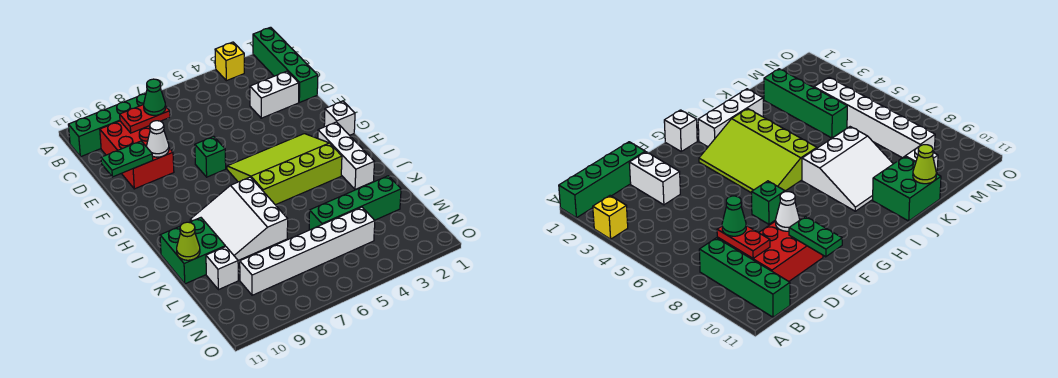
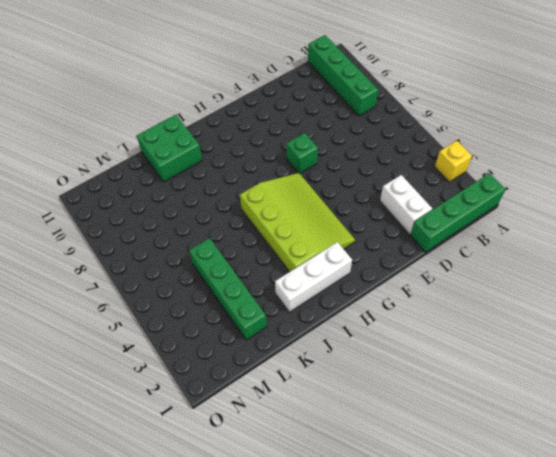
none -> red 2x3 brick [100,121,174,189]
none -> white 1x1 brick [324,101,355,135]
none -> white 3x3 slope [190,177,288,260]

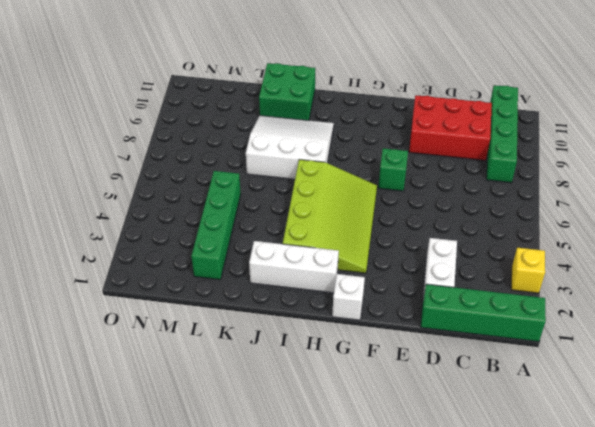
none -> white 1x1 brick [206,246,238,290]
none -> white 1x6 brick [240,207,375,295]
none -> red 1x2 plate [120,105,170,133]

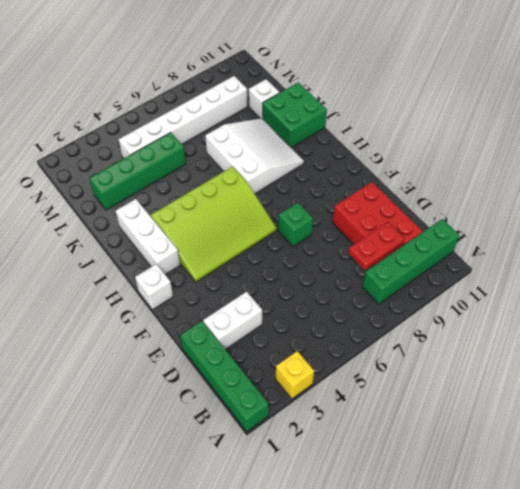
none -> white 1x1 cone [147,121,169,157]
none -> green 1x2 plate [101,141,153,177]
none -> lime 1x1 cone [177,222,200,260]

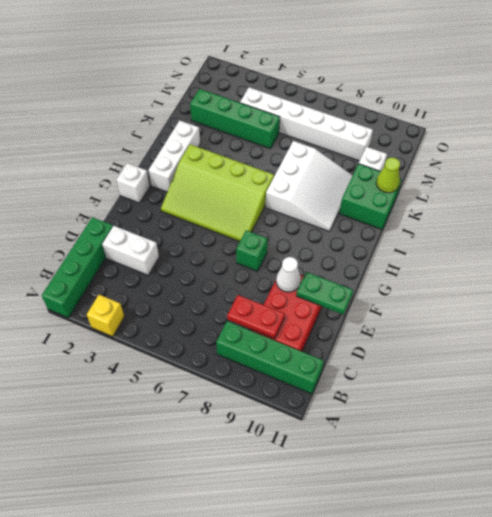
none -> green 1x1 cone [144,79,166,115]

